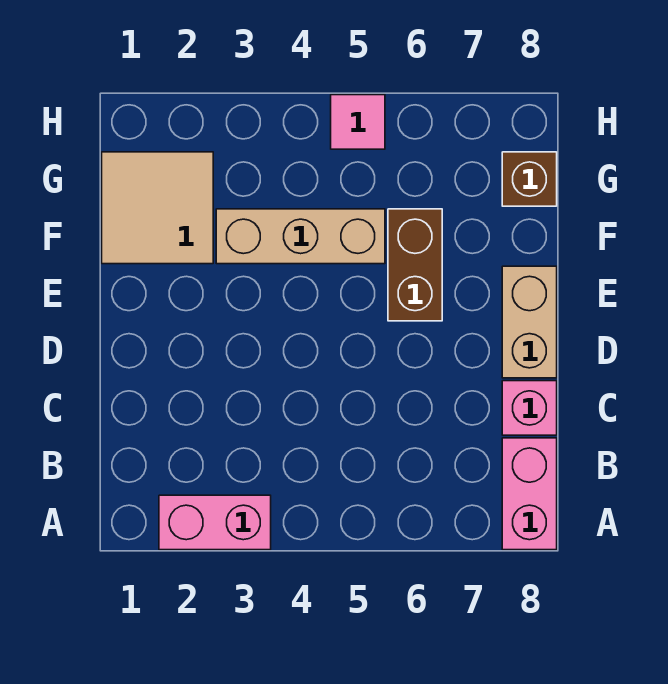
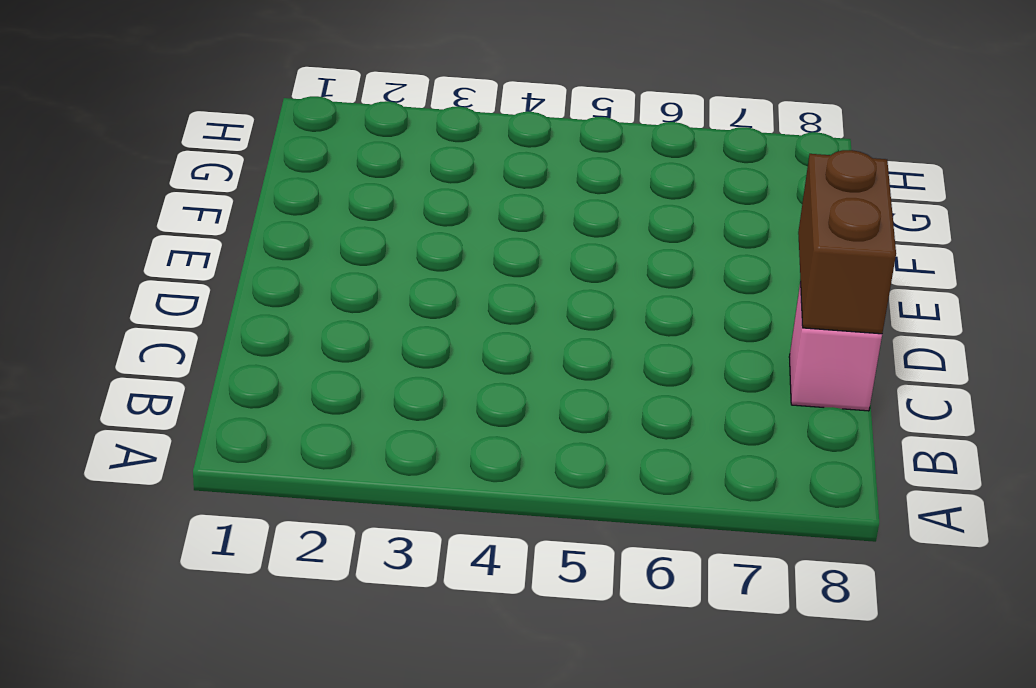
brown 1x2 brick [798,150,896,334] -> brown 1x2 brick moved to [388,209,442,321]
none -> pink 1x2 brick [159,495,271,550]
none -> pink 1x2 brick [502,438,557,550]

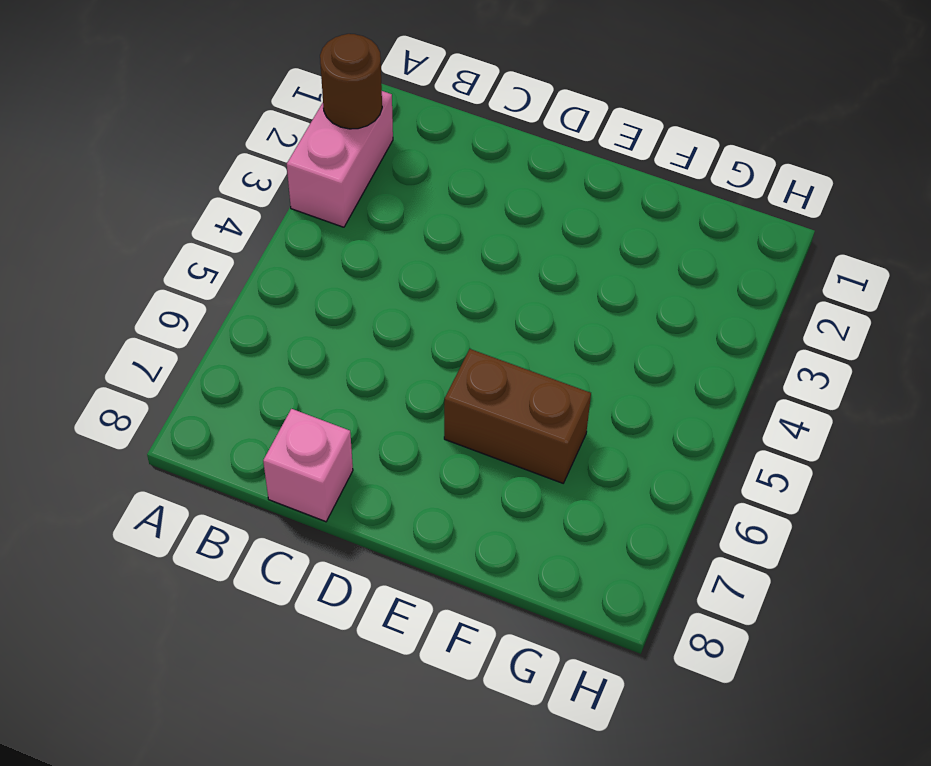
brown 1x1 round brick [320,34,382,129] -> none
none -> pink 1x2 brick [502,438,557,550]
none -> tan 1x2 brick [502,266,557,378]

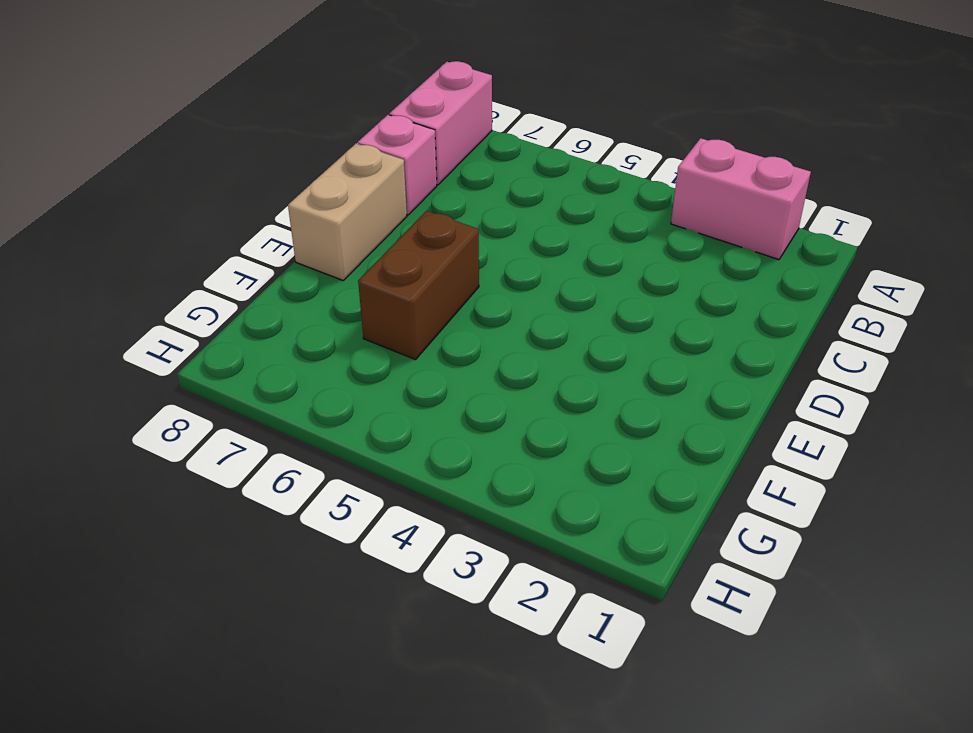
none -> tan 2x2 tile [102,152,213,264]
none -> tan 1x3 brick [216,209,385,264]

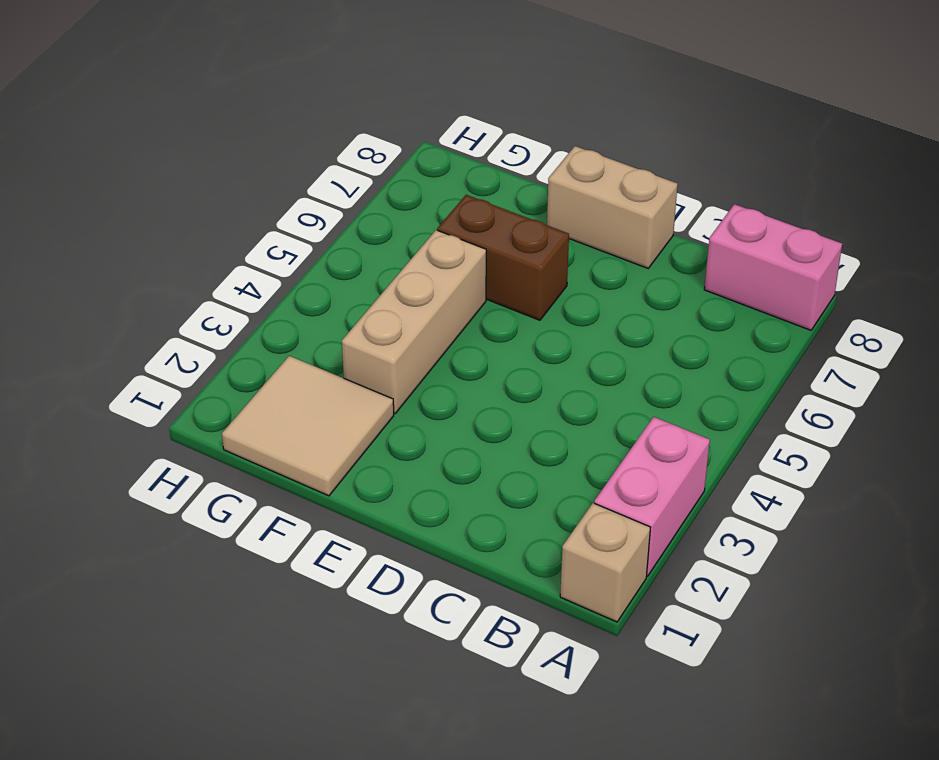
tan 1x1 brick [560,503,650,622] -> none
none -> pink 1x1 brick [502,381,557,435]
none -> brown 1x1 brick [502,152,557,206]

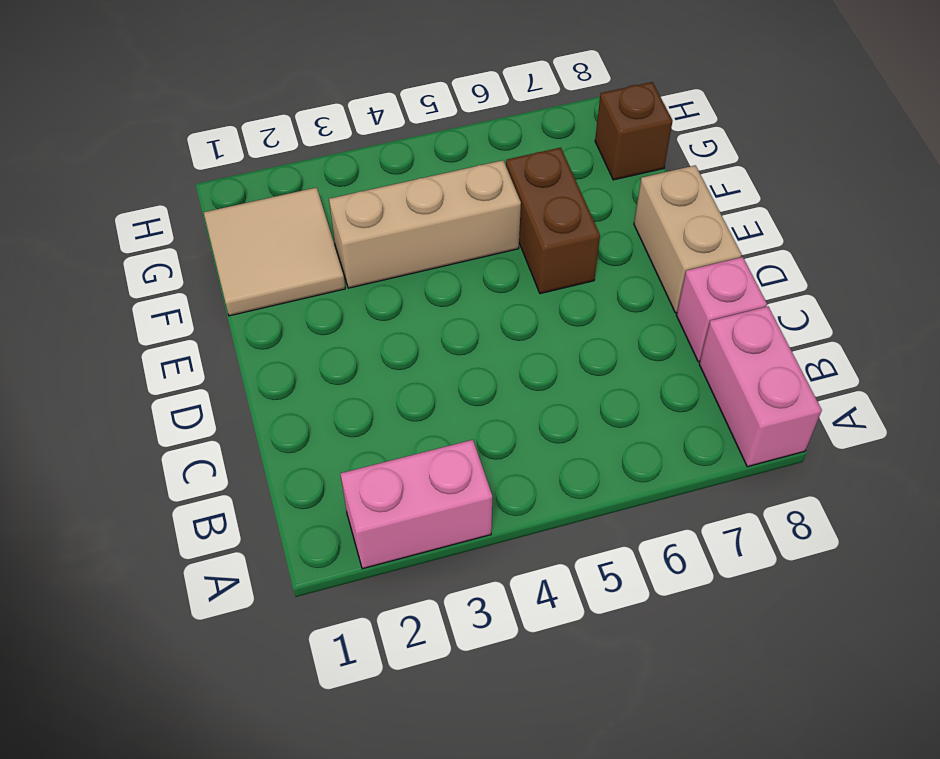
none -> pink 1x1 tile [331,95,385,149]

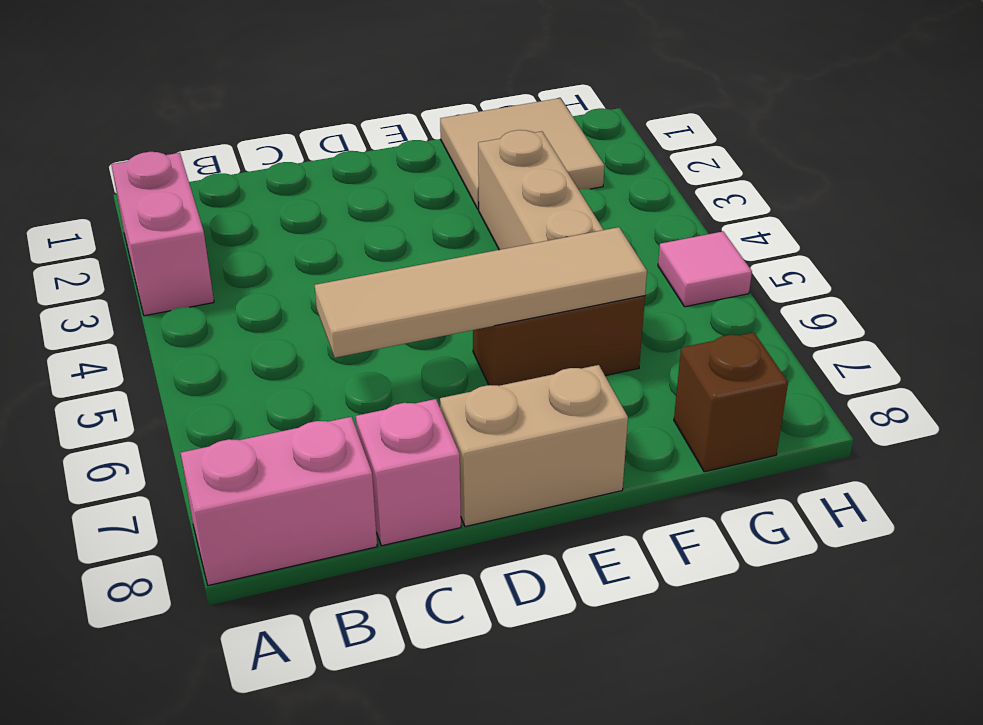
tan 1x4 tile [315,227,647,358] -> none

